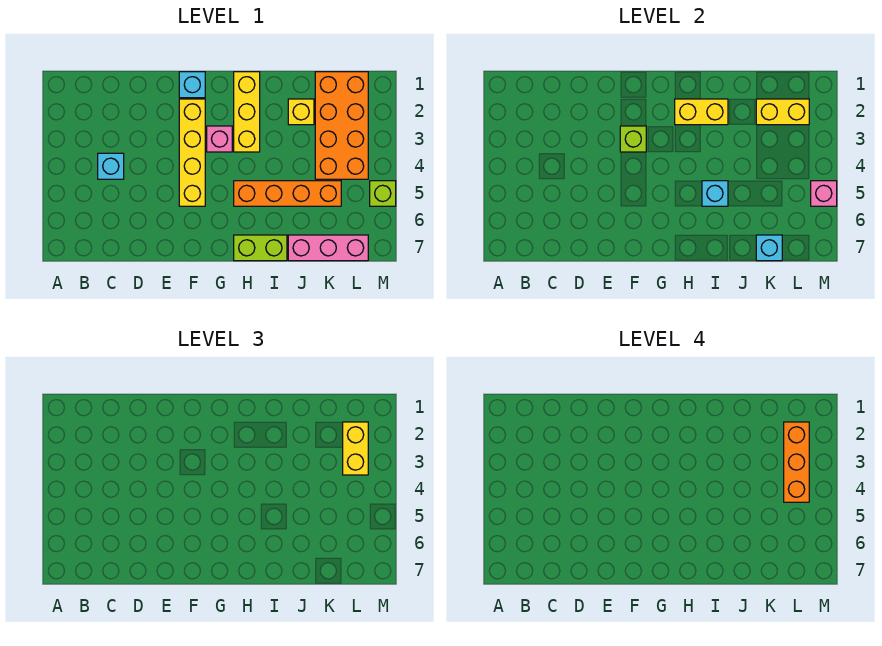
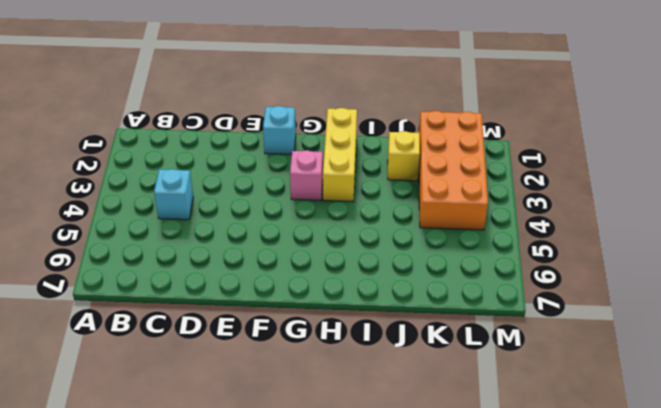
none -> yellow 1x4 brick [179,99,205,206]
none -> orange 1x4 brick [234,181,341,206]
none -> lime 1x2 brick [234,235,287,261]

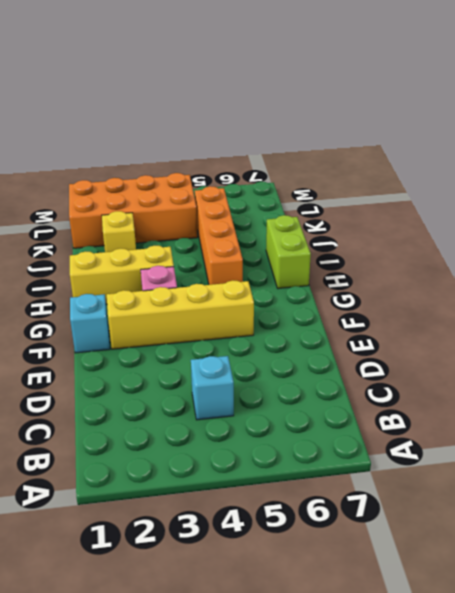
none -> pink 1x3 brick [288,235,368,261]
none -> lime 1x1 brick [370,181,396,206]
none -> lime 1x1 brick [620,126,646,152]

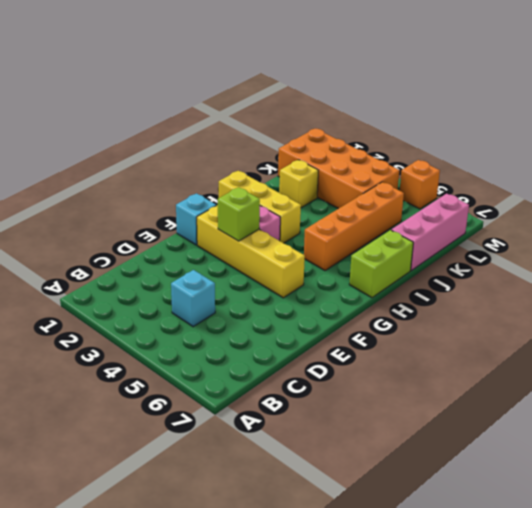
orange 1x1 brick [400,160,440,209] -> lime 1x1 brick [370,181,396,206]
none -> yellow 1x2 brick [675,99,728,125]
none -> cyan 1x1 brick [702,181,728,206]
none -> yellow 1x2 brick [756,99,809,125]

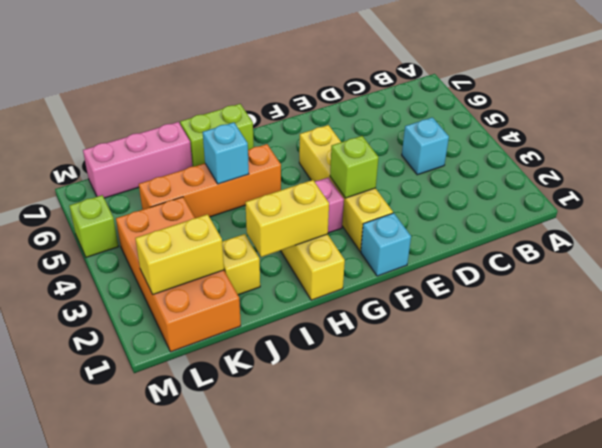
none -> cyan 1x1 brick [756,235,782,261]
none -> pink 1x1 brick [811,181,837,206]
none -> yellow 1x2 brick [343,422,368,475]

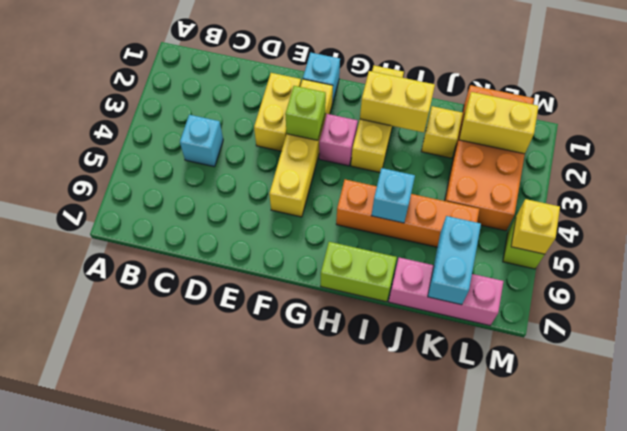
yellow 1x2 brick [254,73,301,151] -> yellow 1x2 brick moved to [343,422,368,475]
cyan 1x2 brick [428,216,481,305] -> cyan 1x1 brick [756,235,782,261]
yellow 1x1 brick [511,199,560,254] -> pink 1x1 brick [811,181,837,206]
none -> orange 1x3 brick [784,422,809,502]

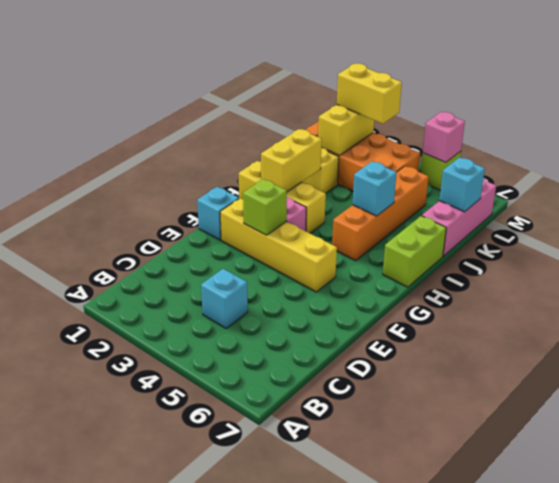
none -> orange 1x3 brick [784,422,809,502]

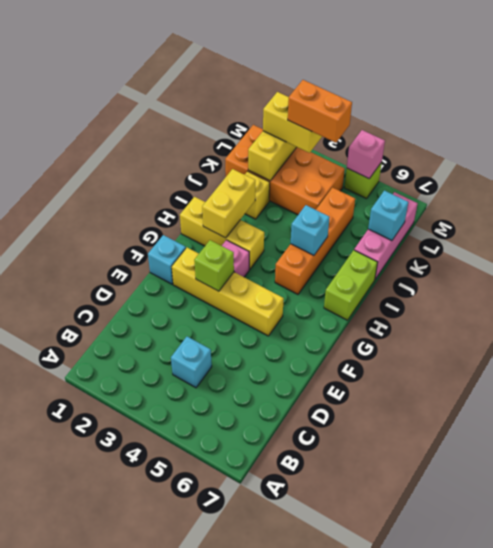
orange 1x2 brick [288,80,352,143] -> orange 1x3 brick [784,422,809,502]

